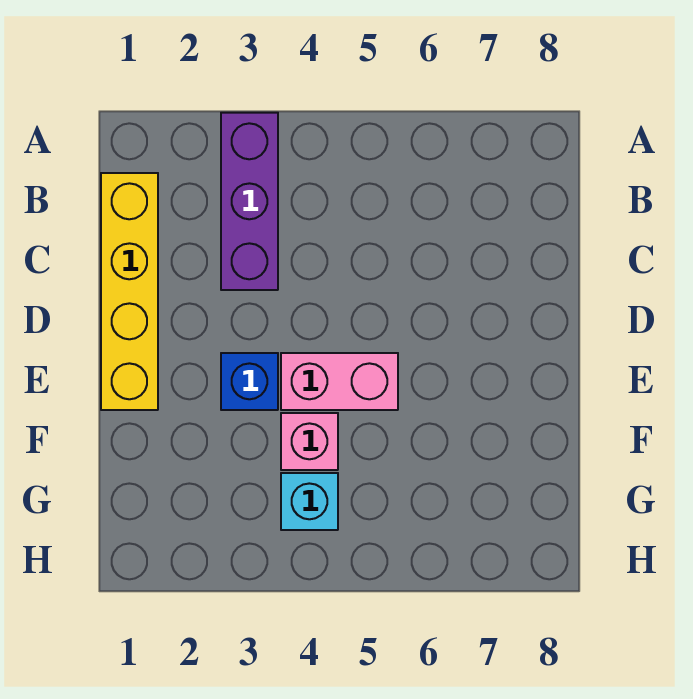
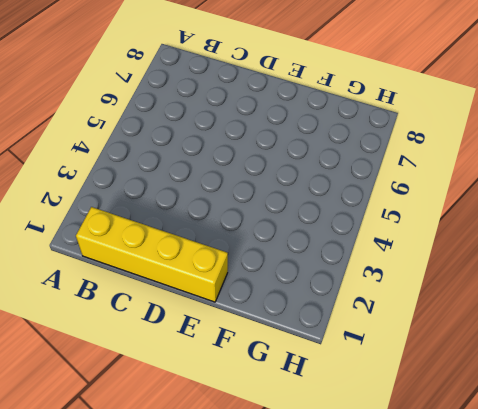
none -> purple 1x3 brick [221,113,278,290]
none -> blue 1x1 brick [221,353,278,410]

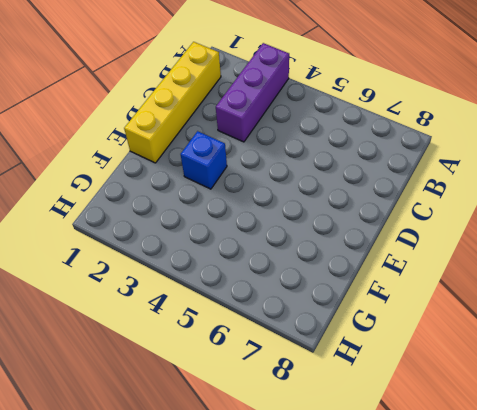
none -> pink 1x2 brick [281,353,398,410]
none -> pink 1x1 brick [281,413,338,470]

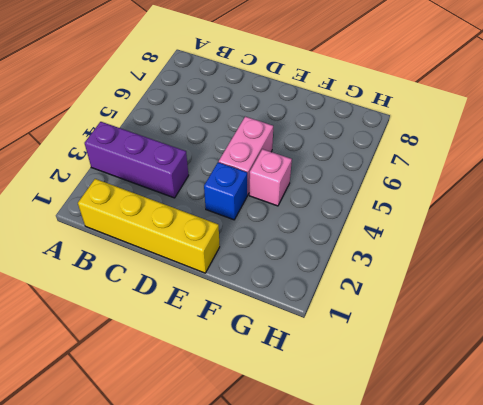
none -> cyan 1x1 brick [281,473,338,530]

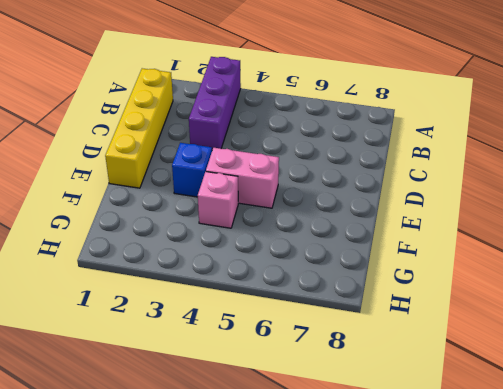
none -> cyan 1x1 brick [281,473,338,530]

